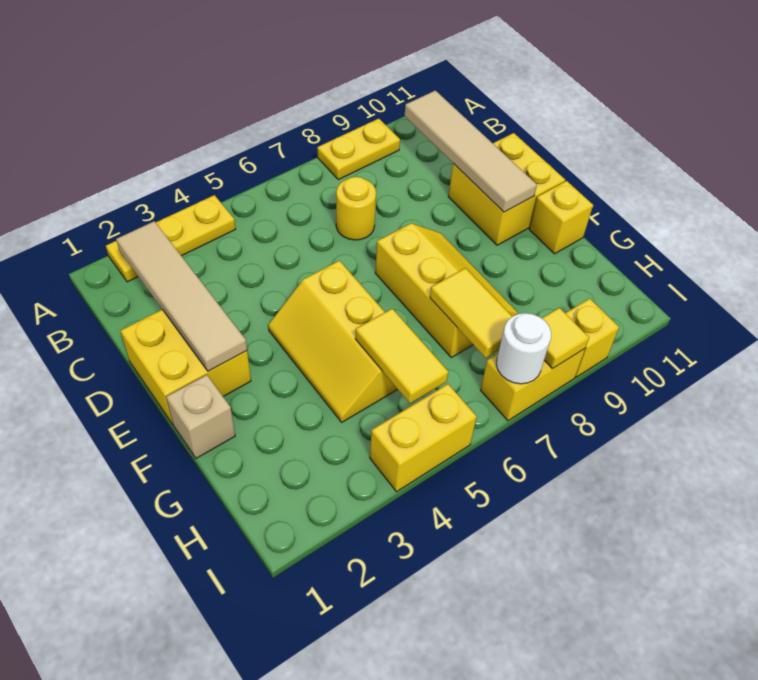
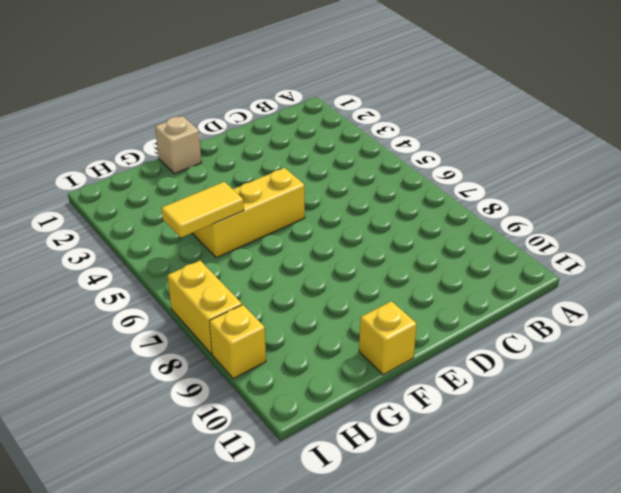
none -> yellow 1x3 plate [106,195,236,282]
none -> yellow 1x2 plate [317,119,400,180]
none -> yellow 1x1 round brick [336,177,376,240]

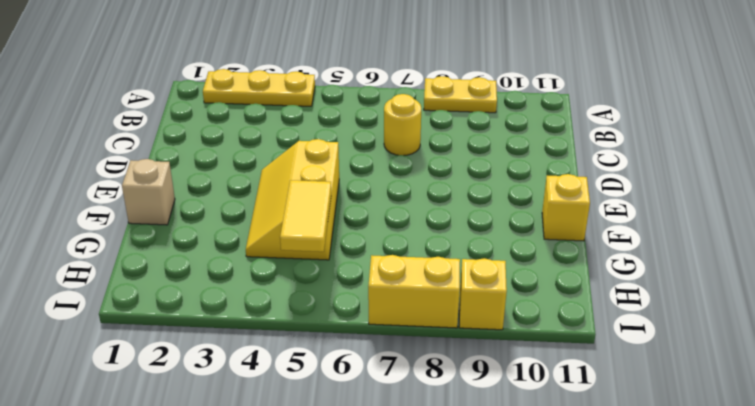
none -> yellow 2x2 brick [121,310,251,424]
none -> yellow 2x2 brick [448,133,565,245]
none -> yellow 2x3 slope [375,223,518,357]

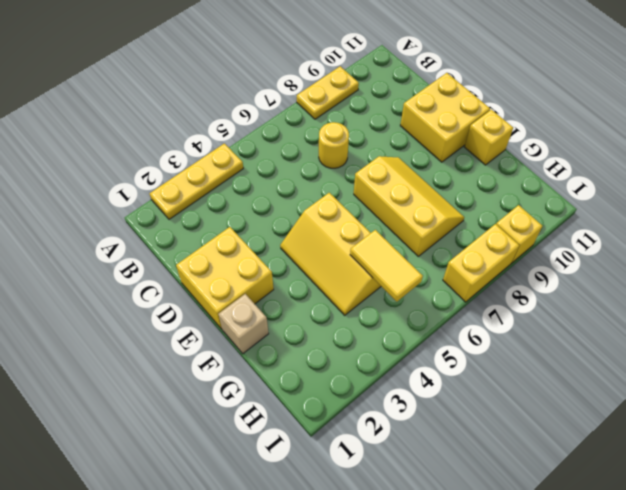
none -> yellow 1x2 brick [370,384,477,492]
none -> tan 1x4 tile [116,221,247,371]
none -> tan 1x4 tile [405,90,537,212]

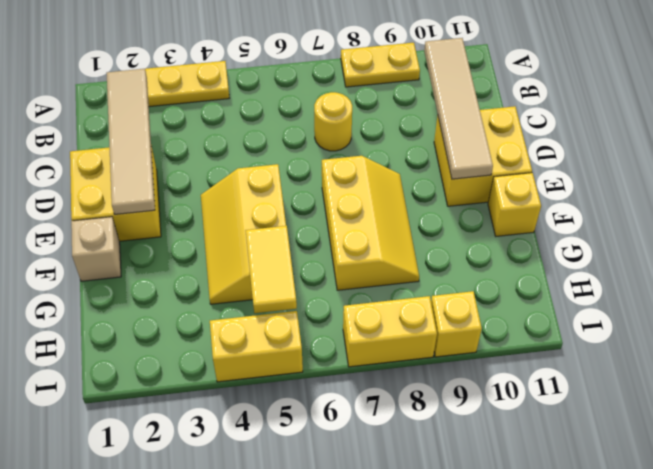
none -> yellow 1x2 tile [430,268,512,358]
none -> white 1x1 round brick [496,313,551,384]
none -> yellow 1x1 tile [542,308,589,368]

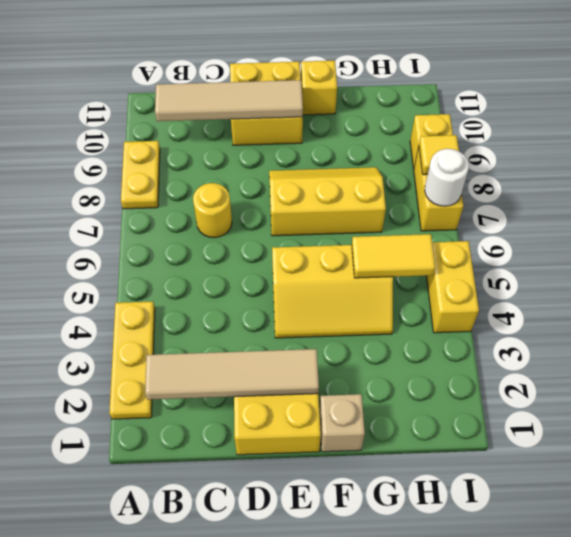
none -> yellow 1x2 tile [430,268,512,358]

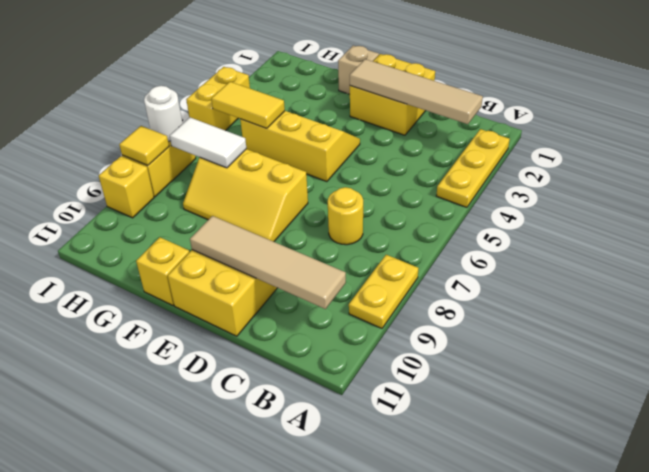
white 1x2 tile [170,117,246,168] -> yellow 1x2 tile [430,268,512,358]

